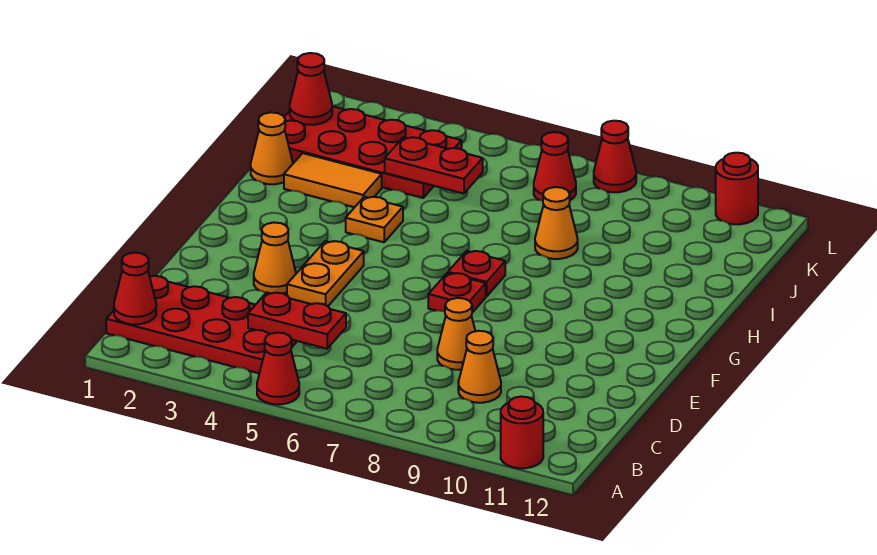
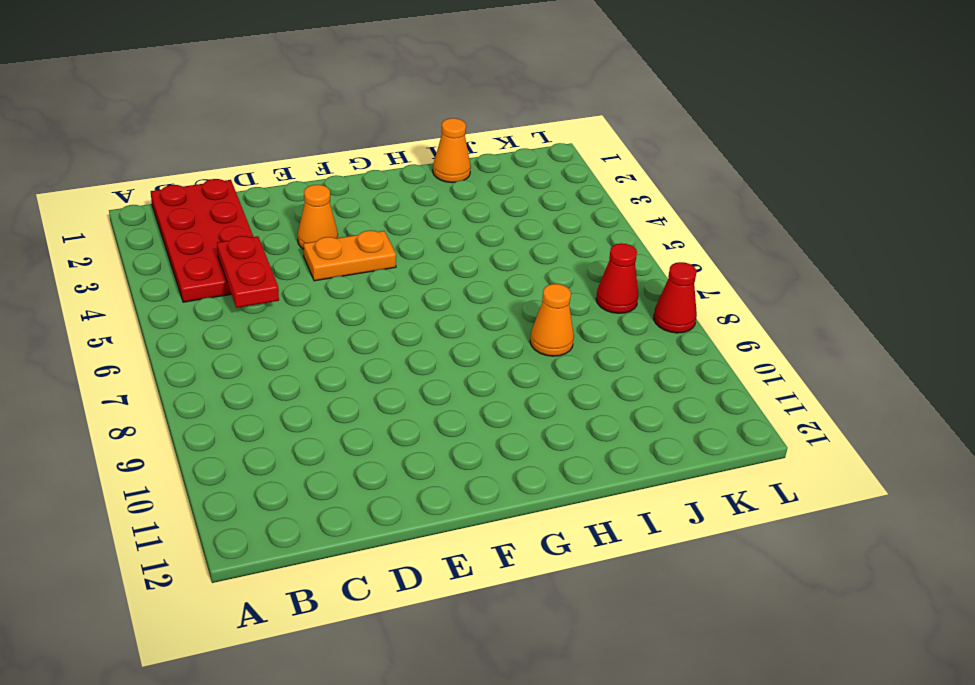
none -> red 1x1 cone [257,333,299,404]
none -> red 1x1 round brick [501,397,543,468]
none -> orange 1x1 cone [458,331,501,403]

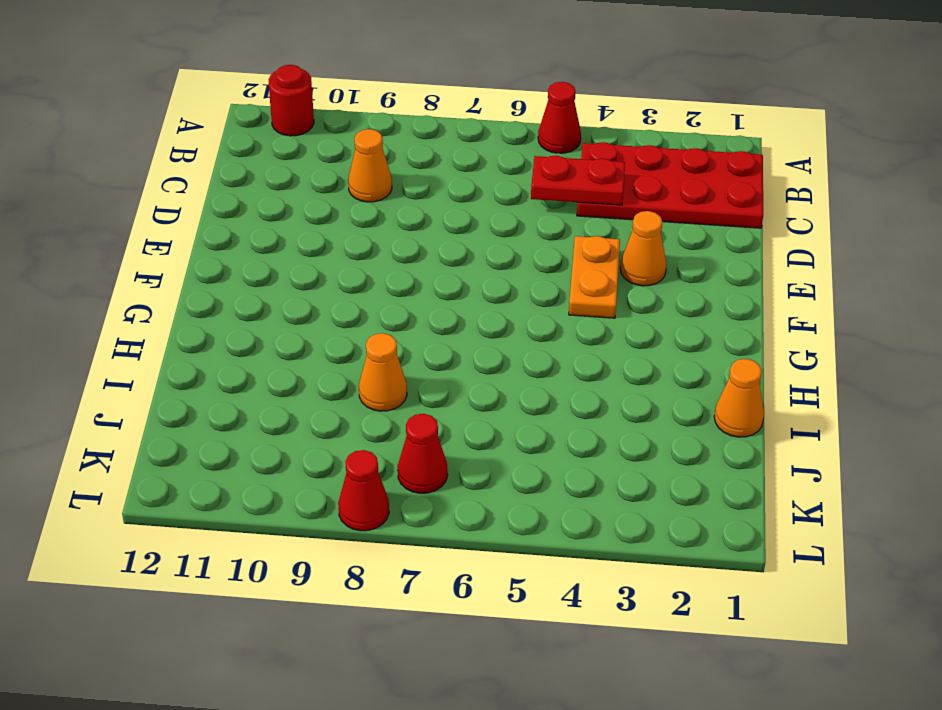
none -> orange 1x1 cone [437,298,475,370]
none -> red 1x1 plate [428,273,486,313]
none -> red 1x1 plate [448,251,505,297]

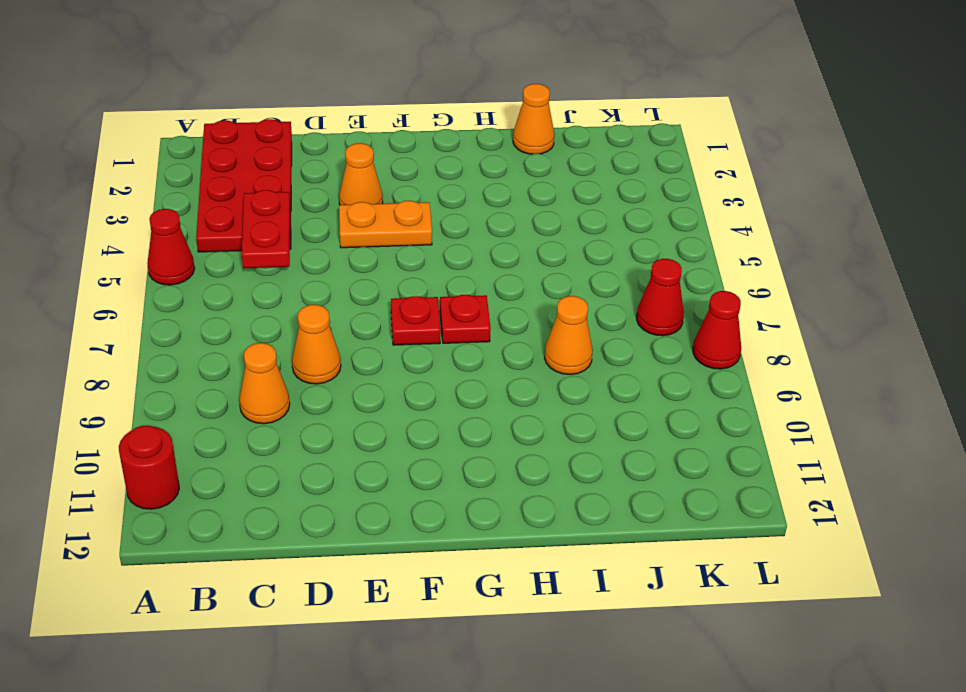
none -> orange 1x1 plate [346,197,403,242]
none -> orange 1x2 tile [284,153,382,207]
none -> red 2x4 plate [284,106,462,198]

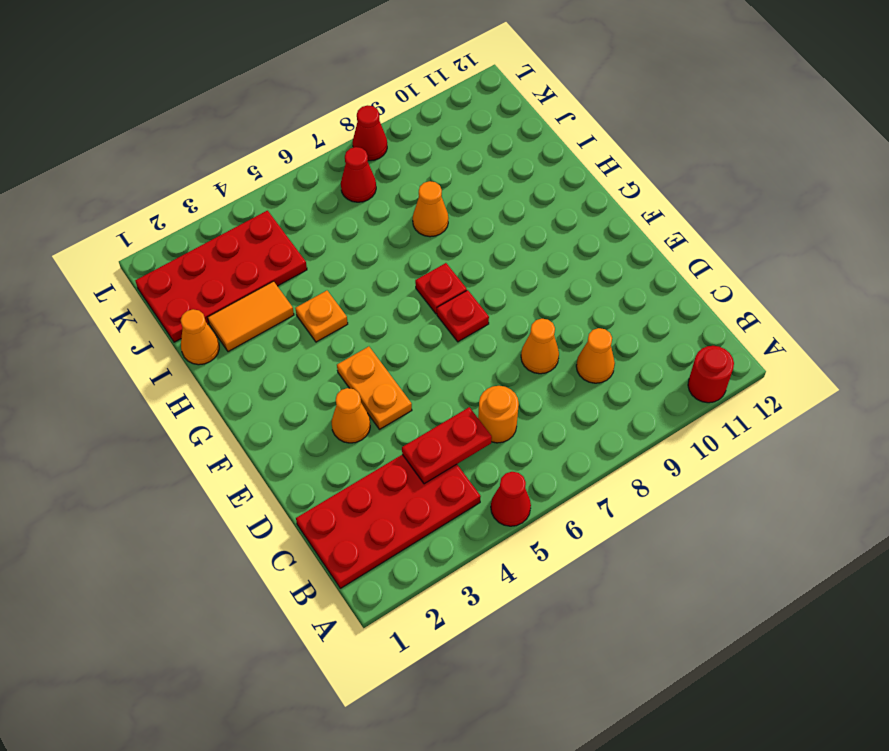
orange 1x1 round brick [478,386,519,443] -> none
none -> red 1x1 round brick [716,153,758,224]
none -> red 1x1 cone [114,253,156,324]
none -> red 1x2 plate [385,137,483,194]

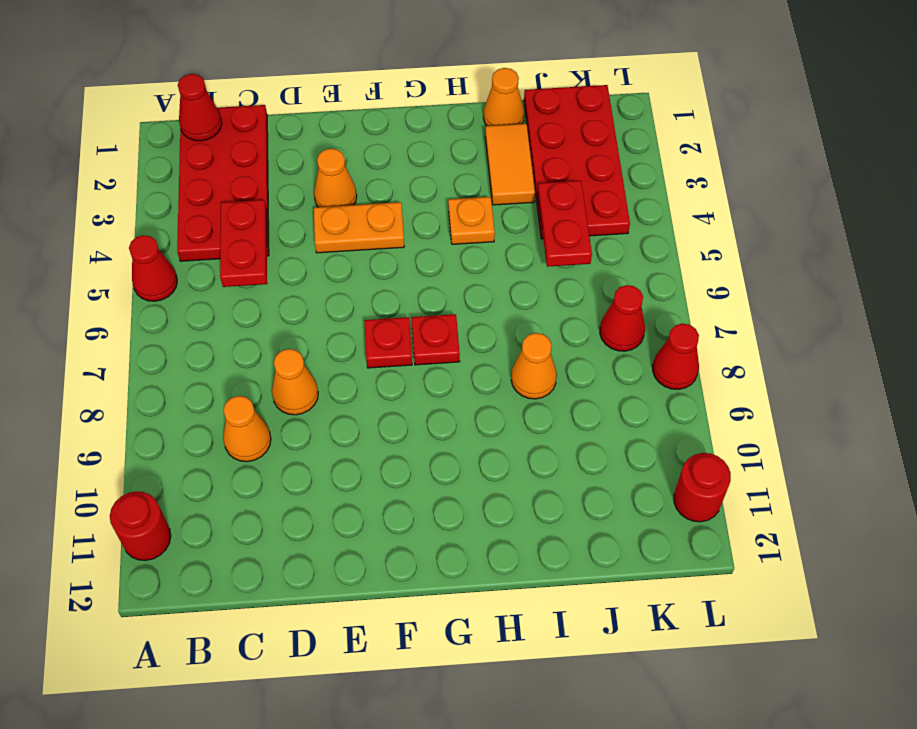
none -> red 1x1 cone [290,53,332,125]

